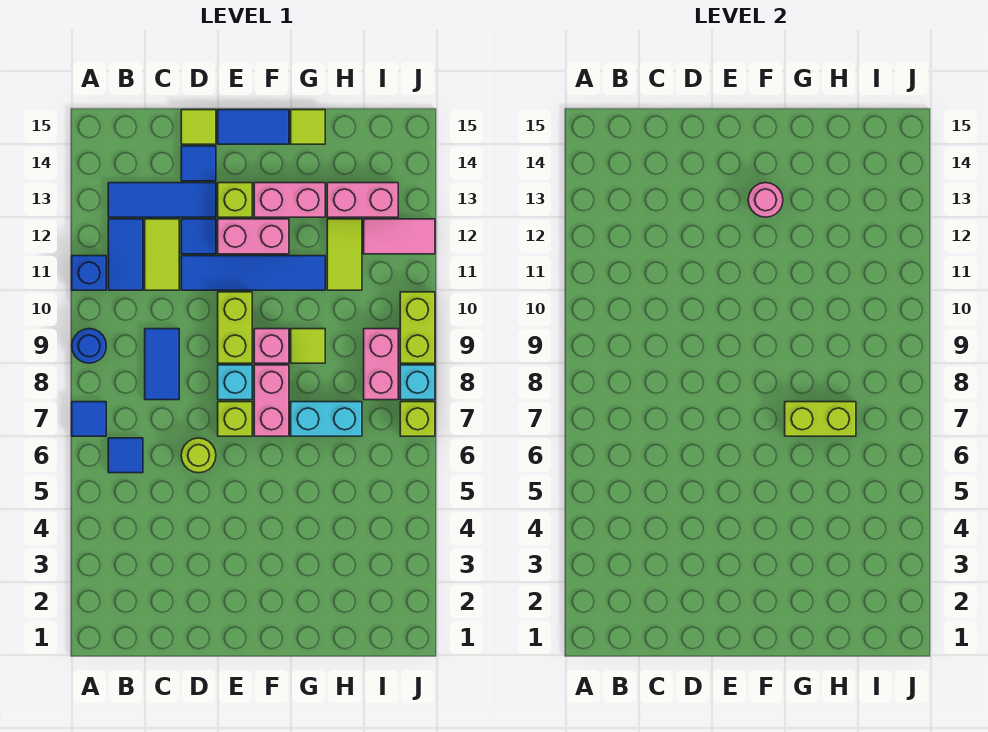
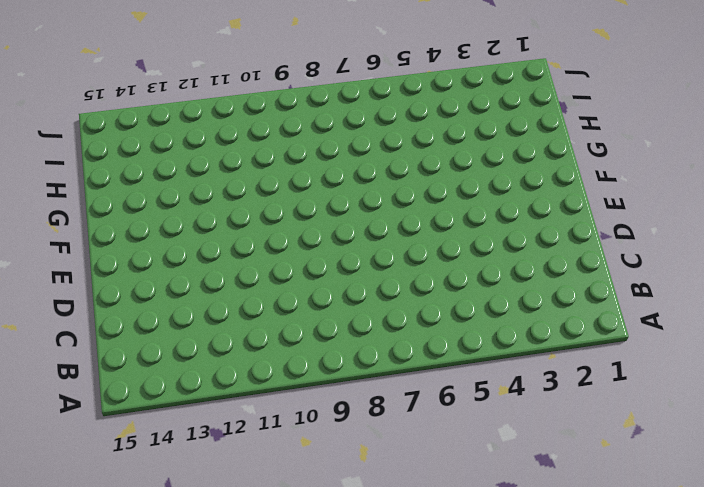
none -> blue 1x1 tile [72,402,106,436]
none -> blue 1x1 round brick [72,329,106,363]
none -> blue 1x1 brick [72,256,106,290]
none -> blue 1x1 tile [108,438,143,473]

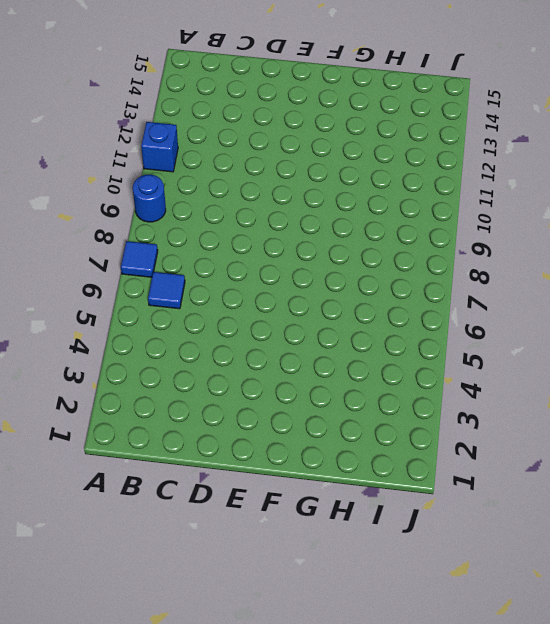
none -> blue 1x2 tile [108,219,143,290]
none -> blue 1x3 tile [108,183,216,217]
none -> blue 1x2 tile [145,329,179,400]
none -> lime 1x2 tile [145,219,179,290]

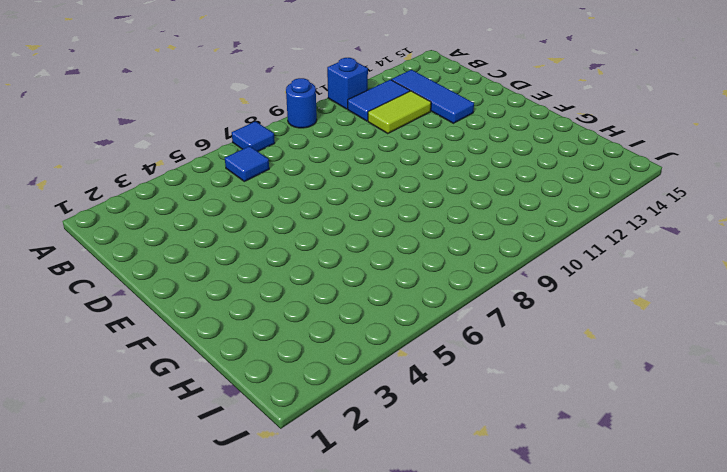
none -> blue 1x2 tile [145,329,179,400]
none -> lime 1x1 round brick [181,438,216,473]
none -> blue 1x4 tile [181,256,325,290]
none -> blue 1x1 tile [181,219,216,254]

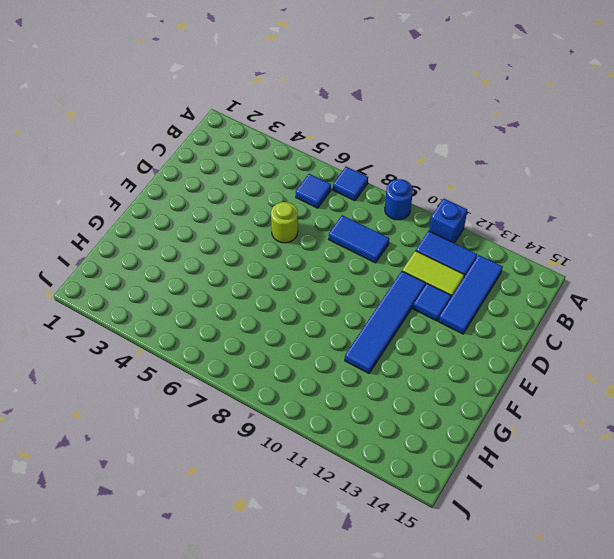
none -> blue 1x1 tile [181,146,216,181]
none -> lime 1x1 tile [181,110,216,144]
none -> lime 1x1 brick [218,402,252,436]
none -> cyan 1x1 brick [218,365,252,400]

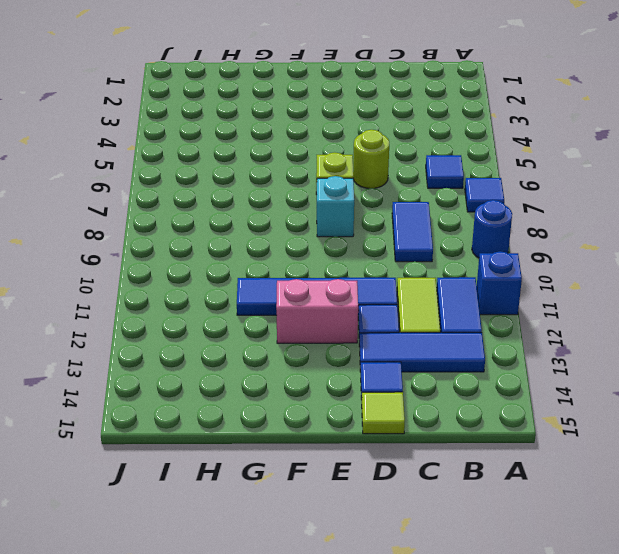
none -> lime 1x2 brick [218,292,252,363]
none -> lime 1x1 brick [218,183,252,217]
none -> blue 1x2 tile [218,110,289,144]
none -> pink 1x2 brick [254,365,289,436]

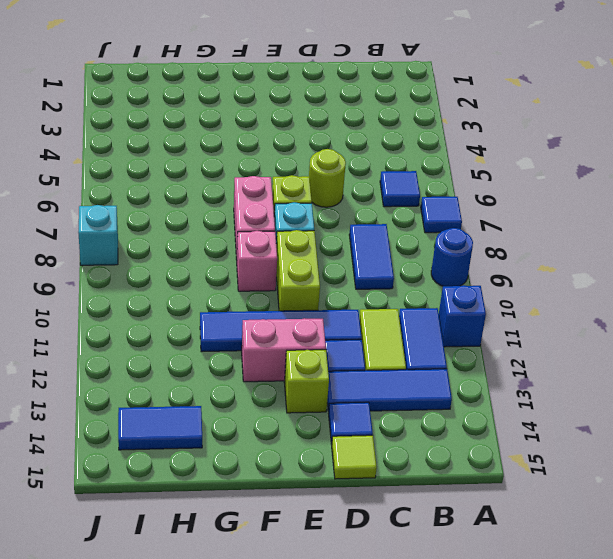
blue 1x2 tile [118,406,202,450] -> blue 1x2 tile moved to [218,110,289,144]
none -> pink 1x2 brick [254,183,325,217]
none -> cyan 1x2 brick [291,402,362,436]
none -> lime 1x1 tile [291,329,325,363]
none -> lime 1x1 tile [291,110,325,144]

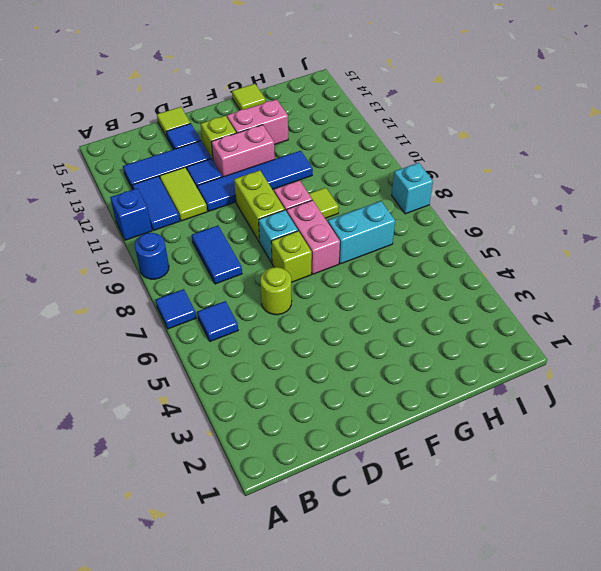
none -> blue 1x2 tile [218,110,289,144]
none -> lime 1x2 tile [327,219,362,290]
none -> pink 1x2 brick [327,183,398,217]
none -> pink 1x2 brick [364,329,398,400]

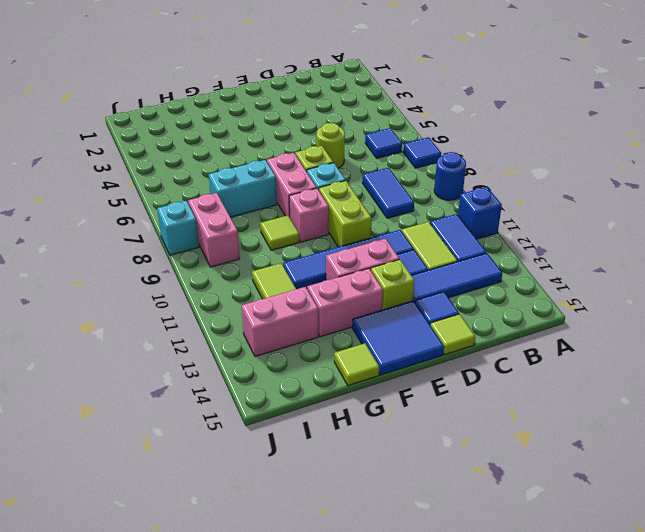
blue 2x2 tile [352,301,444,375] -> blue 1x2 tile [218,110,289,144]
none -> pink 1x2 tile [364,219,435,254]
none -> lime 1x1 brick [400,402,435,436]
none -> lime 1x2 brick [400,292,435,363]
none -> pink 1x1 round brick [748,183,783,217]

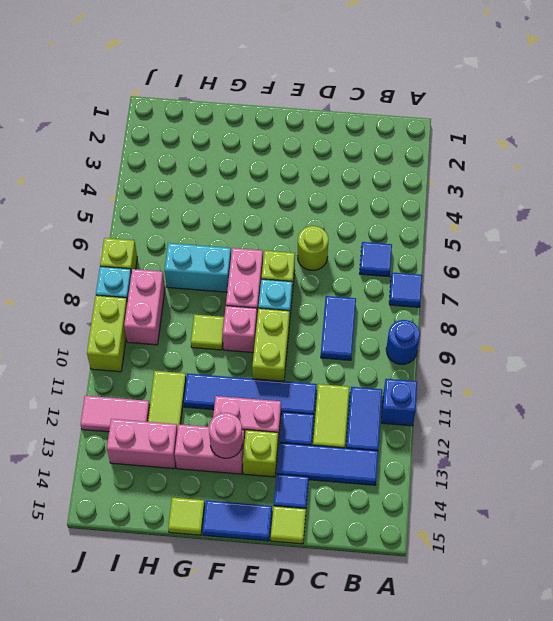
none -> lime 1x2 brick [785,402,856,436]

